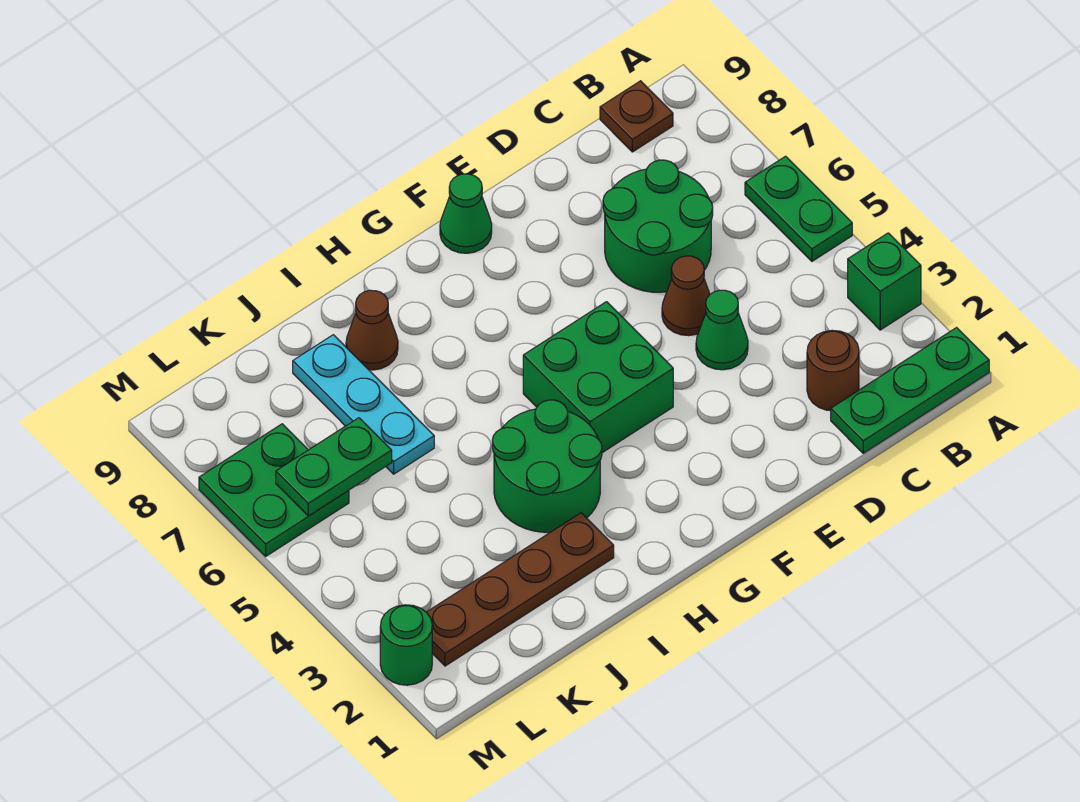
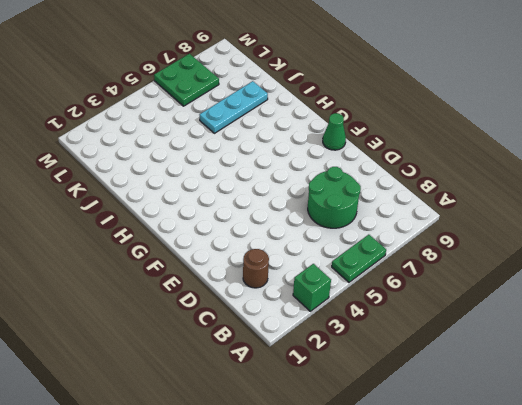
none -> green 1x3 plate [831,328,989,453]
none -> brown 1x1 plate [600,81,673,152]
none -> green 1x1 cone [696,290,748,370]

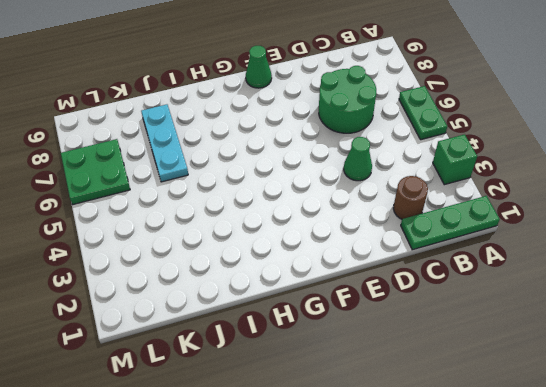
none -> brown 1x1 plate [600,81,673,152]
none -> brown 1x1 cone [662,256,710,336]
none -> green 2x2 brick [523,302,673,453]

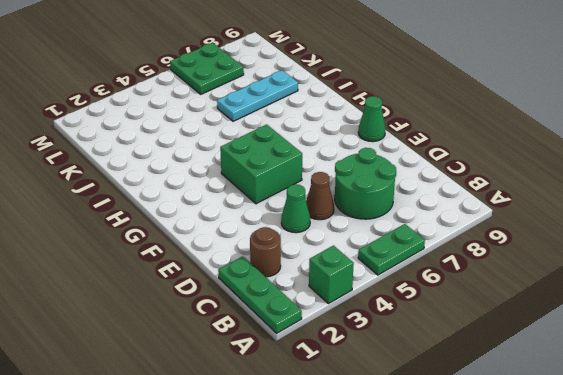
none -> brown 1x1 plate [600,81,673,152]
none -> green 2x2 round brick [492,400,602,532]
none -> brown 1x4 plate [427,513,614,666]

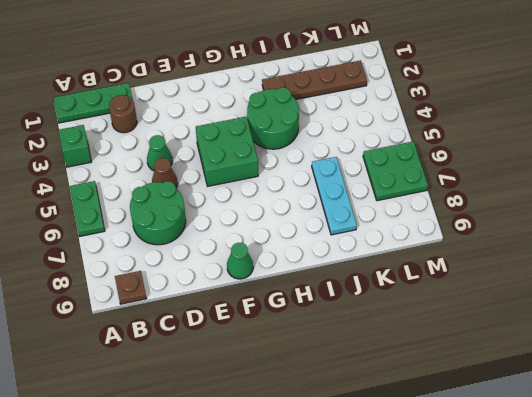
none -> brown 1x1 cone [346,290,398,370]
none -> green 1x1 round brick [380,605,432,685]
none -> green 1x2 plate [276,418,392,516]

